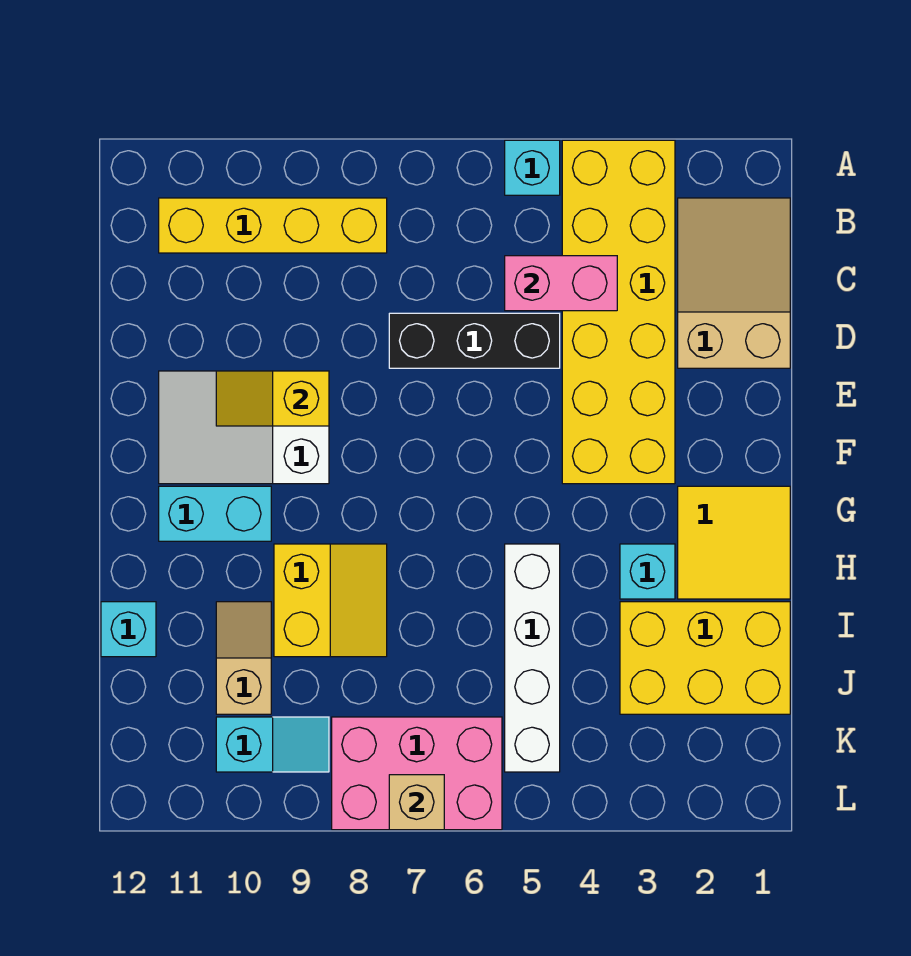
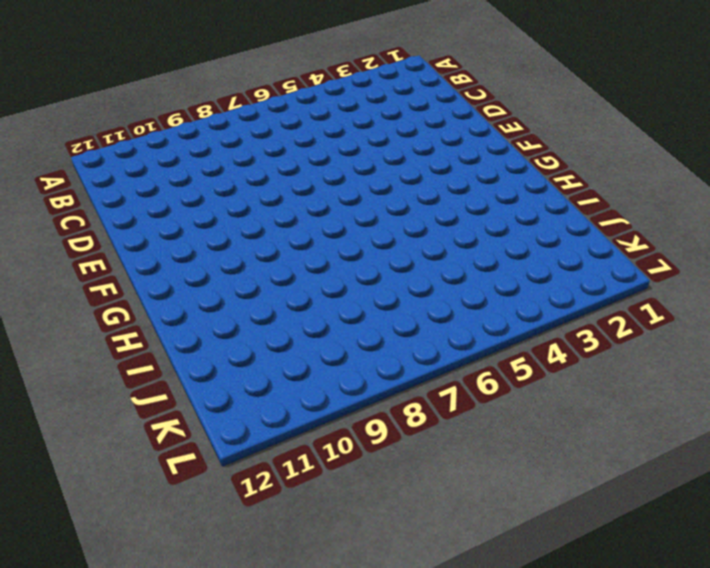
none -> yellow 2x6 brick [562,140,675,484]
none -> cyan 1x1 brick [505,140,560,195]
none -> tan 2x3 slope [678,198,790,368]

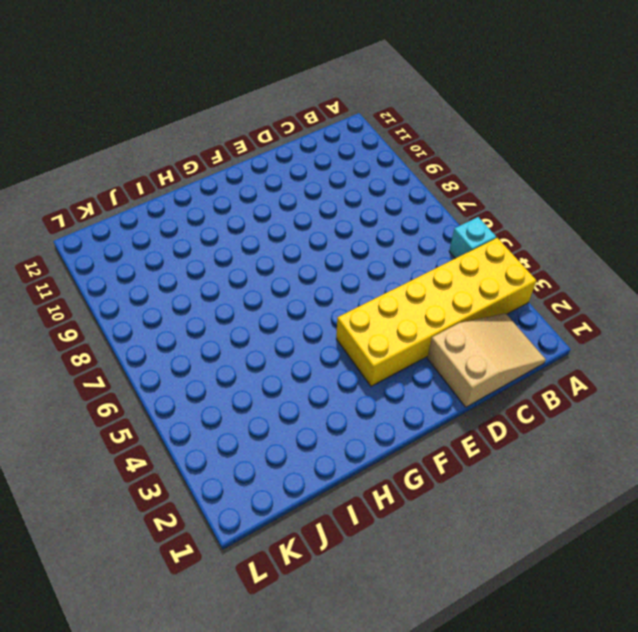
none -> yellow 1x4 brick [159,198,387,253]
none -> black 1x3 brick [389,313,560,368]
none -> white 2x3 slope [159,371,329,484]

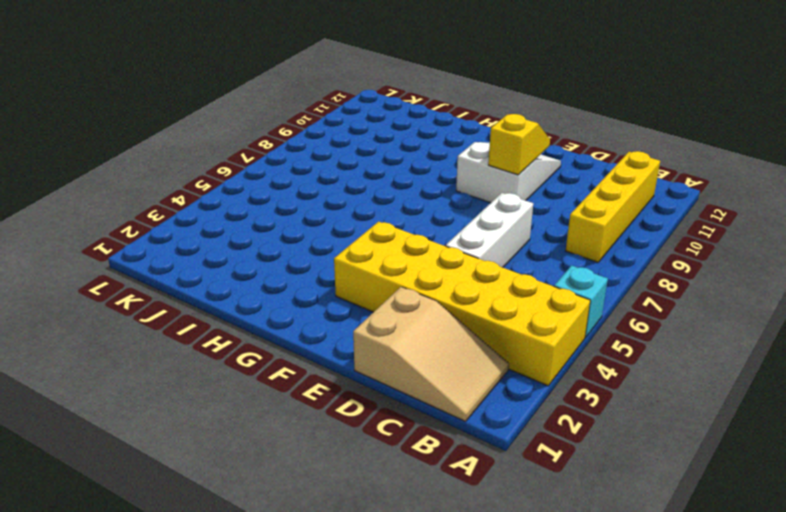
white 1x3 brick [446,193,533,267] -> black 1x3 brick [389,313,560,368]
none -> yellow 2x2 tile [678,486,790,599]
none -> cyan 1x2 brick [159,486,271,541]
none -> cyan 1x1 brick [620,544,675,599]

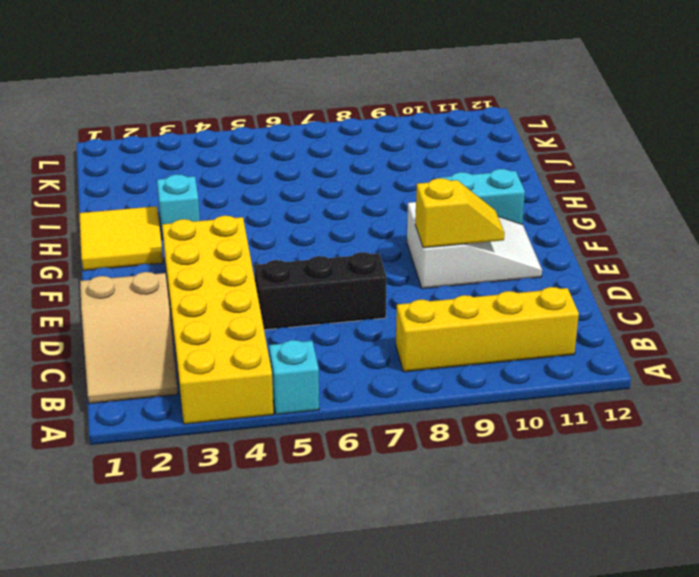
none -> white 1x4 brick [505,544,560,772]
none -> yellow 2x2 slope [274,544,387,657]
none -> yellow 2x3 brick [620,602,790,714]

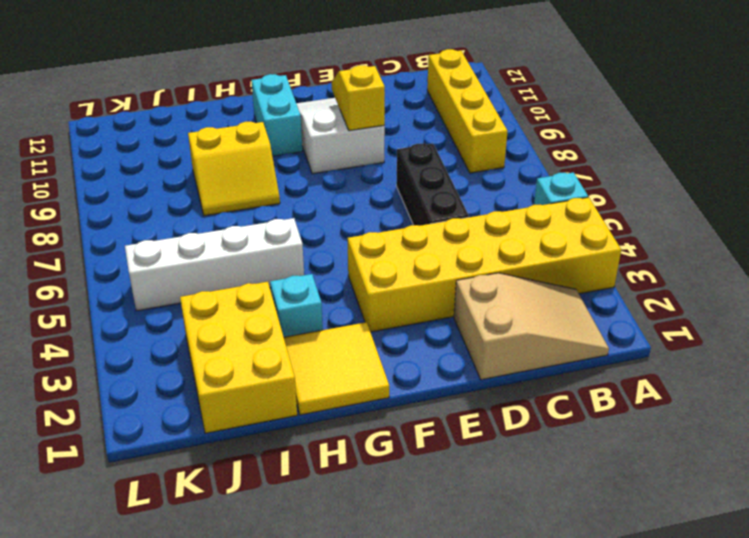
none -> tan 1x2 slope [216,602,271,714]
none -> cyan 1x1 brick [101,602,156,657]
none -> pink 2x3 brick [332,717,502,830]

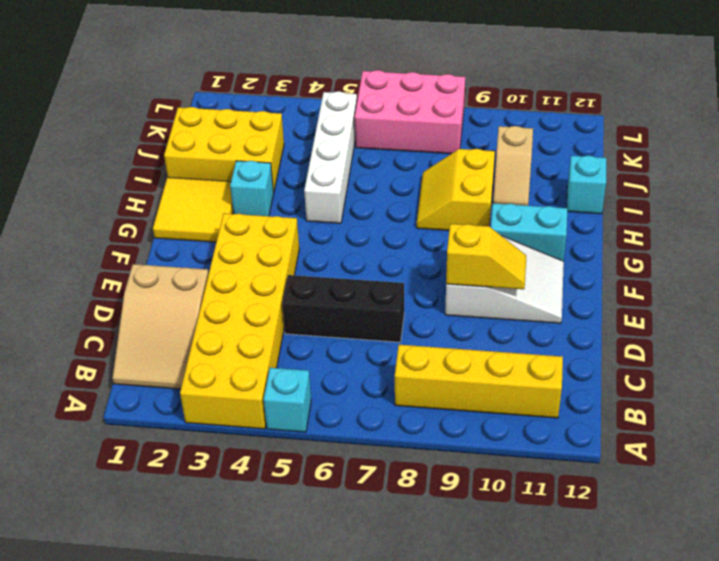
none -> cyan 1x2 slope [216,717,329,772]
none -> pink 1x2 brick [505,256,617,311]
none -> tan 1x1 brick [389,775,444,830]

